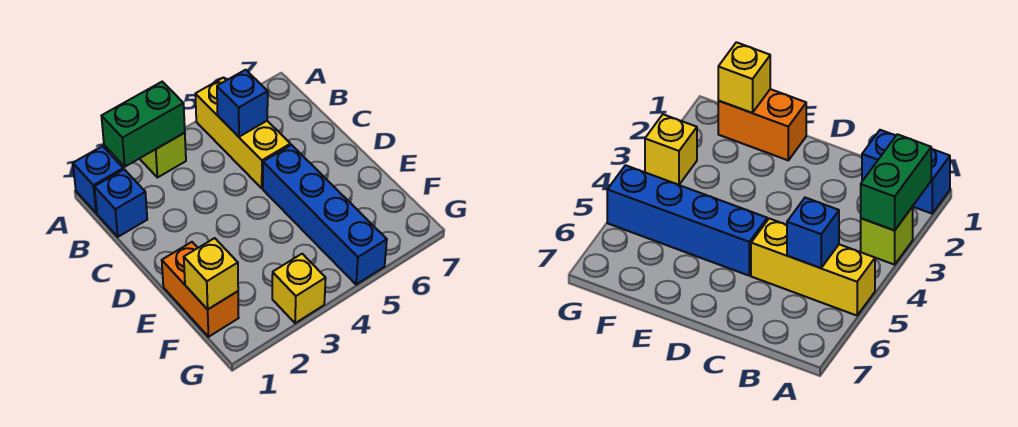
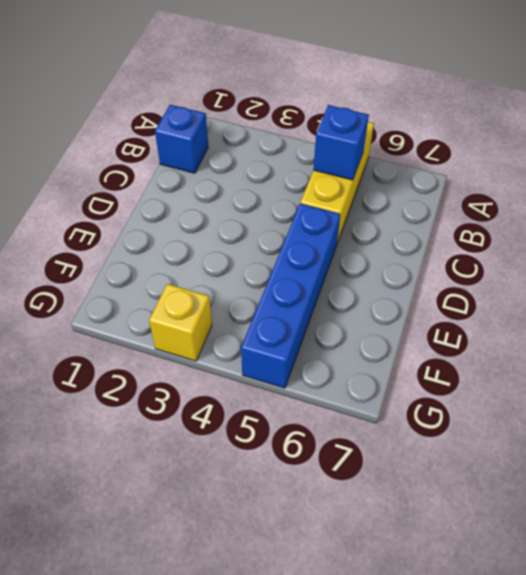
none -> blue 1x1 brick [73,146,123,213]
none -> lime 1x1 brick [140,133,186,178]

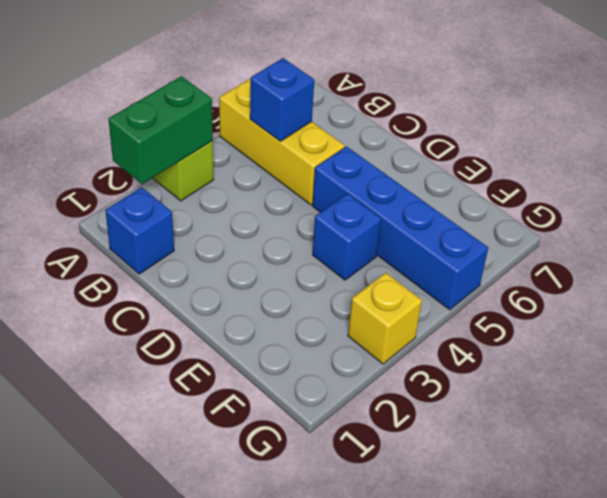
blue 1x1 brick [313,194,381,280] -> blue 1x1 brick moved to [73,146,123,213]
none -> orange 1x2 brick [162,242,239,337]
none -> yellow 1x1 brick [184,238,238,309]

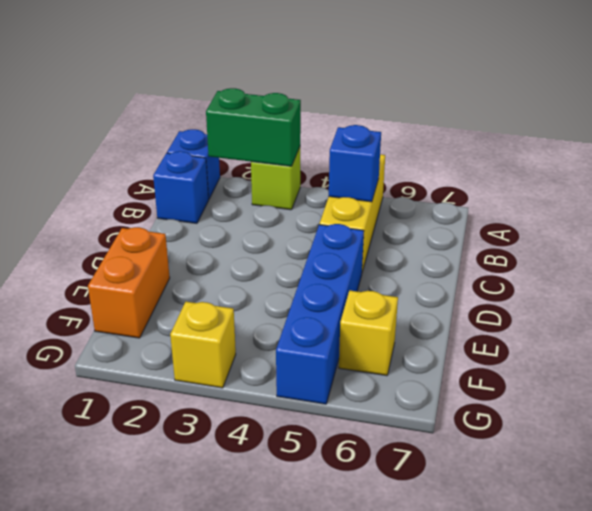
yellow 1x1 brick [339,290,398,376] -> yellow 1x1 brick moved to [184,238,238,309]

